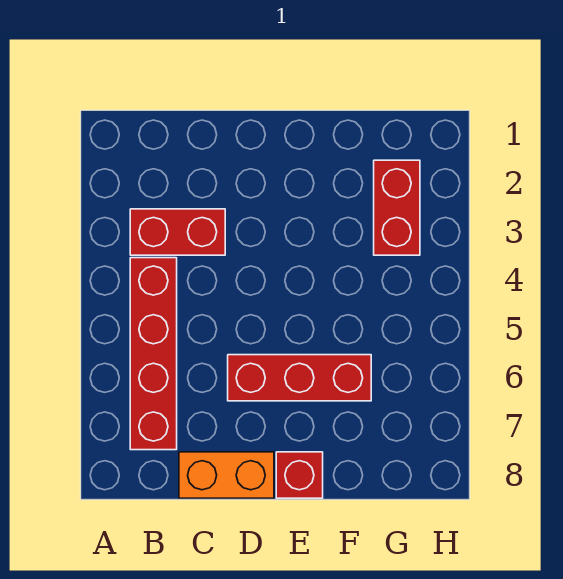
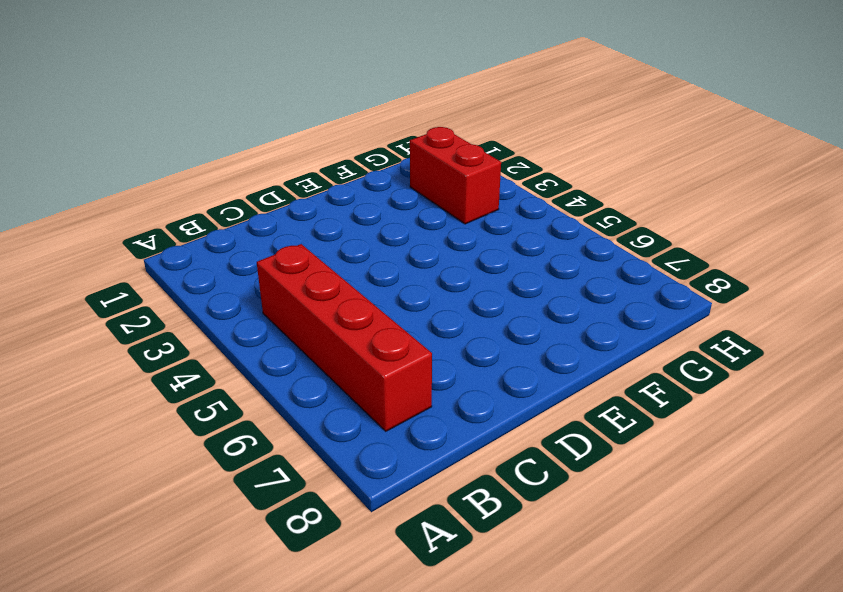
none -> red 1x2 brick [130,209,225,255]
none -> orange 1x2 brick [179,452,274,498]

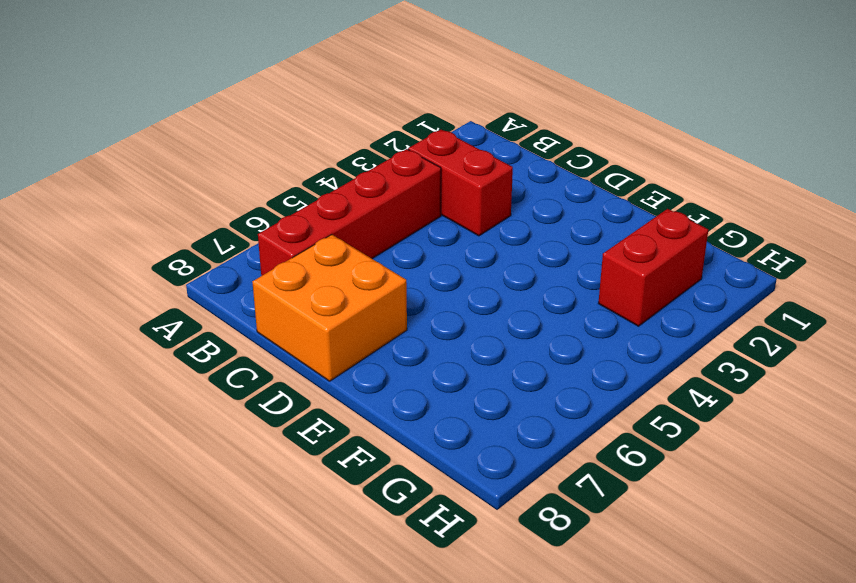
orange 2x2 brick [252,235,407,381] -> orange 1x2 brick [179,452,274,498]
none -> red 1x3 brick [228,355,371,401]
none -> red 1x1 brick [276,452,323,498]

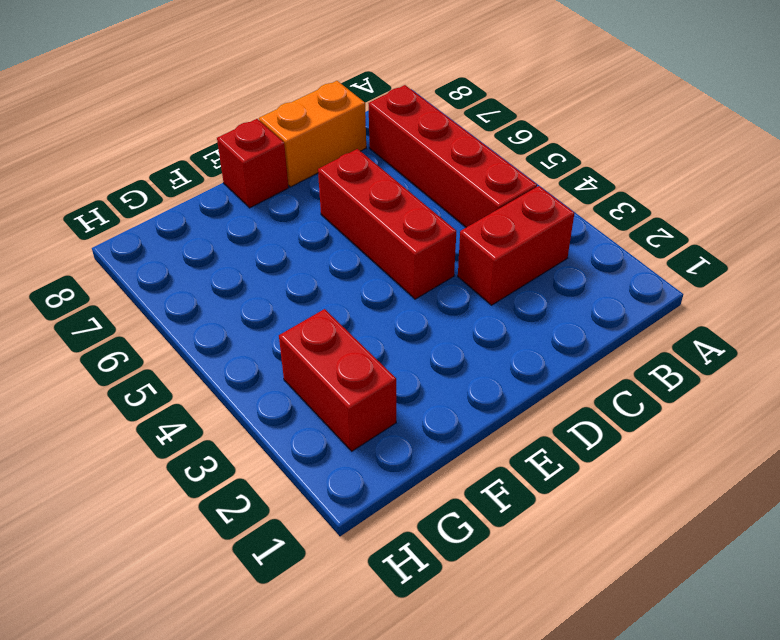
red 1x3 brick [318,149,456,299] -> red 1x3 brick turned to [228,355,371,401]

